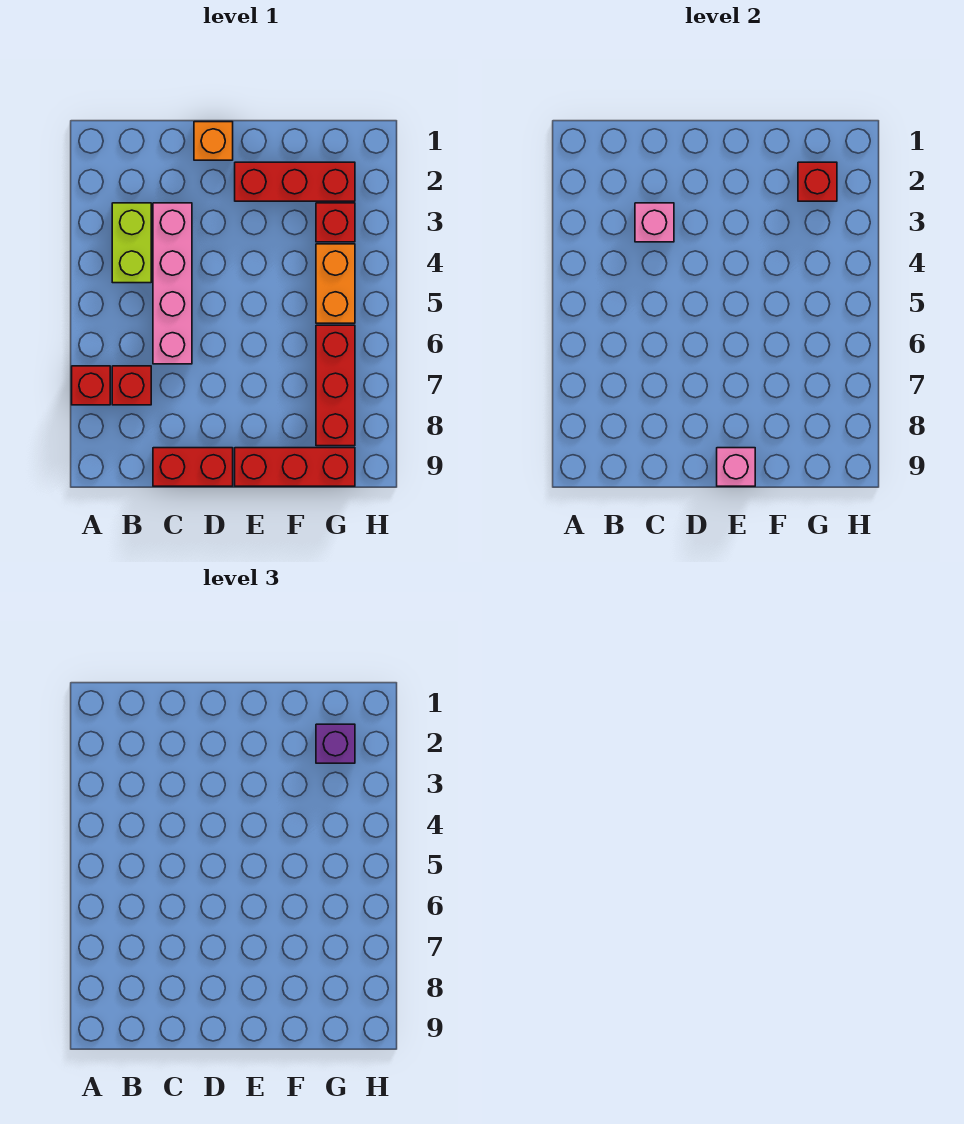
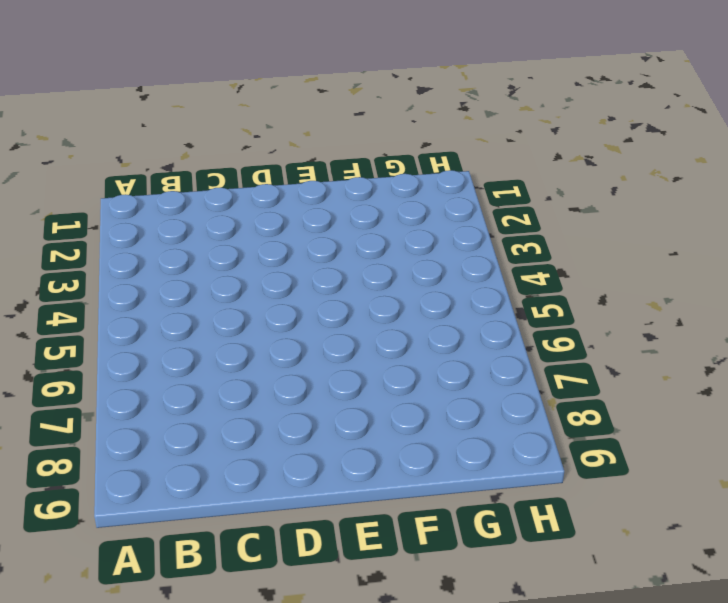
none -> red 1x1 brick [72,366,110,405]
none -> lime 1x2 brick [112,203,151,283]
none -> red 1x1 brick [112,366,151,405]

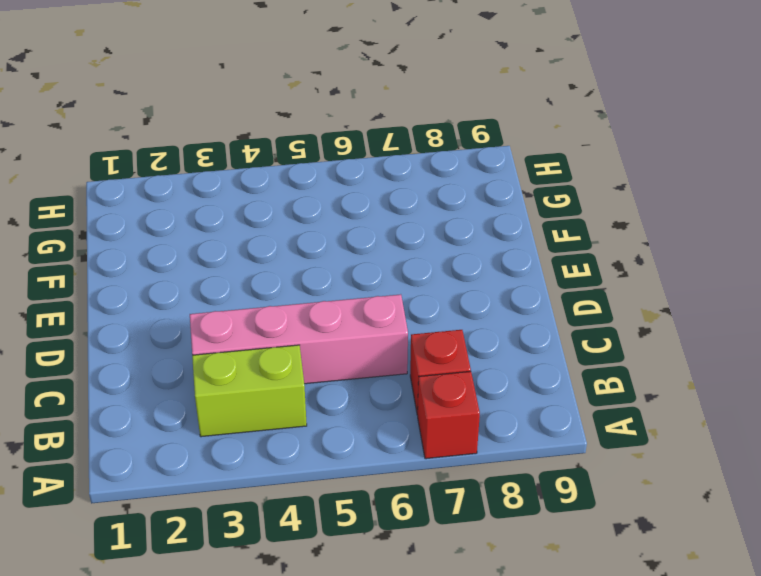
none -> red 1x2 brick [153,448,233,486]
none -> orange 1x1 brick [194,122,233,160]
none -> red 1x3 brick [235,162,355,201]

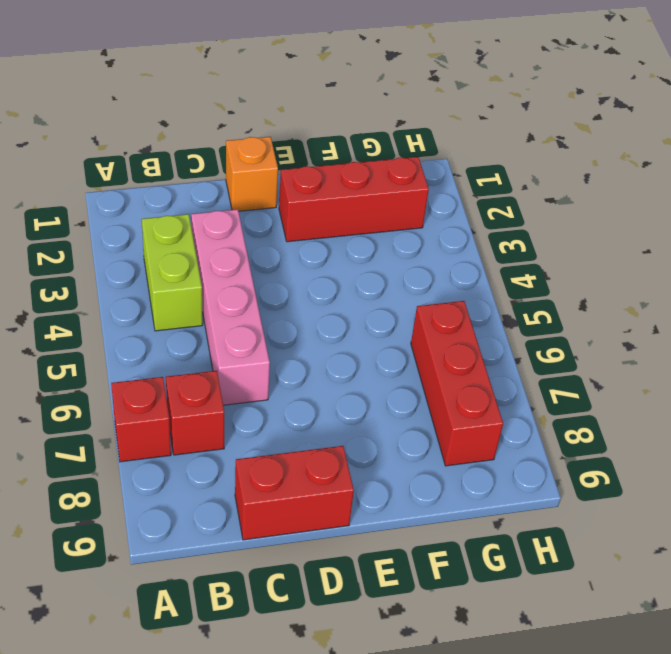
none -> red 1x3 brick [235,448,355,486]
none -> red 1x1 brick [316,203,355,242]
none -> orange 1x2 brick [316,244,355,323]

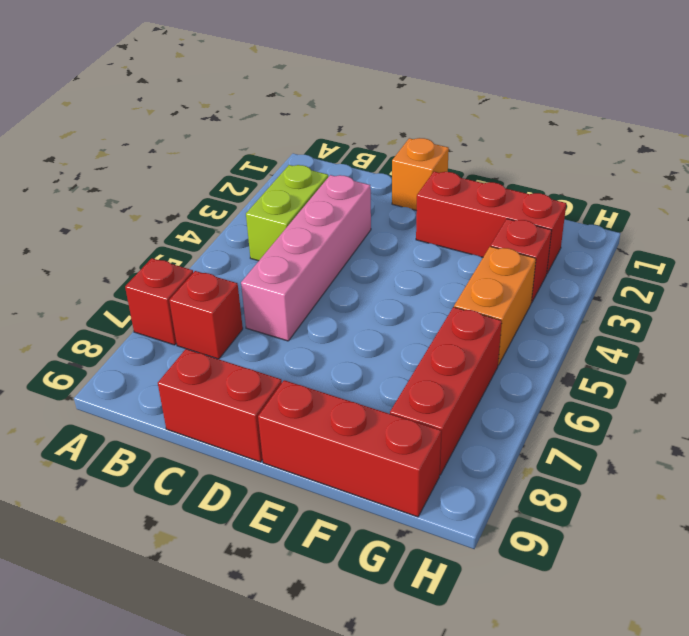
none -> pink 1x1 brick [635,203,674,242]
none -> pink 1x1 brick [717,448,755,486]
none -> red 1x1 brick [798,162,837,201]

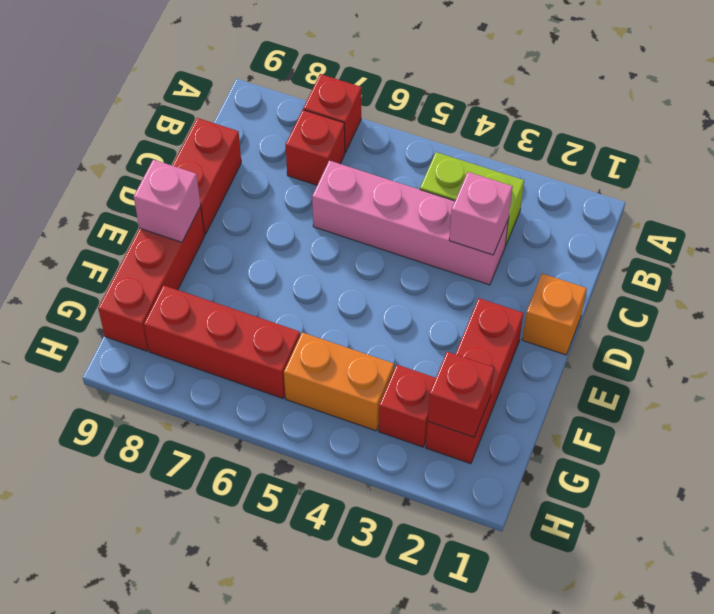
none -> purple 1x1 brick [316,724,355,763]

